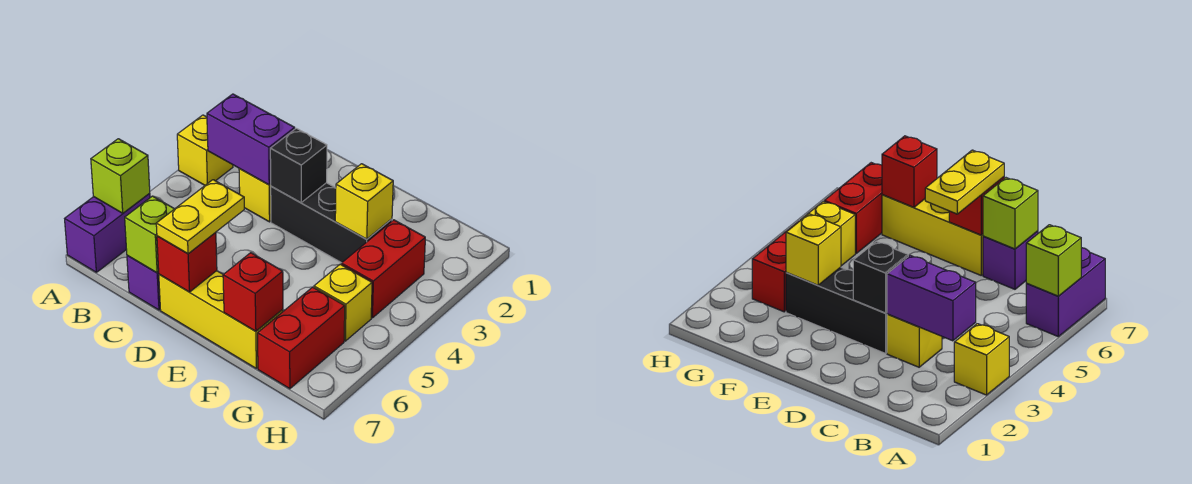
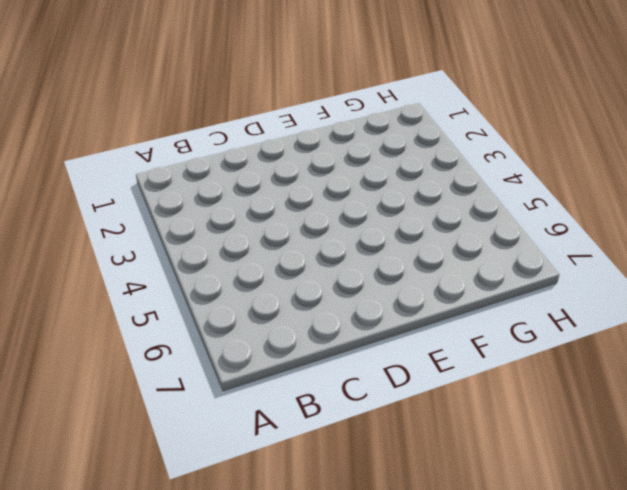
none -> yellow 1x1 brick [177,115,233,185]
none -> purple 1x2 brick [65,193,150,272]
none -> yellow 1x1 brick [239,169,271,222]

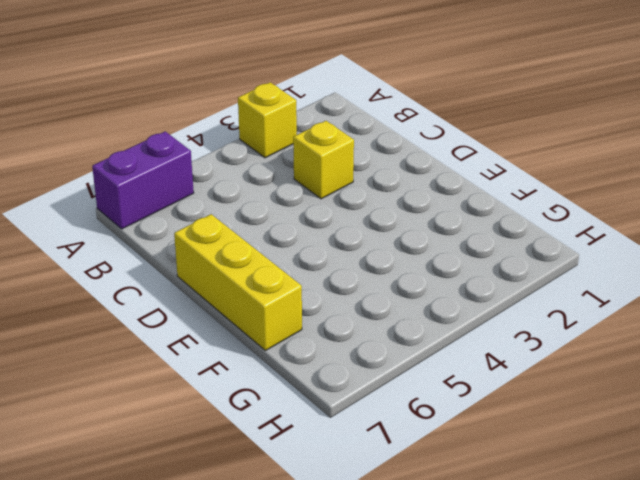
none -> purple 1x1 brick [127,256,160,310]
none -> black 1x3 brick [271,183,392,263]
none -> red 1x2 brick [341,220,425,318]

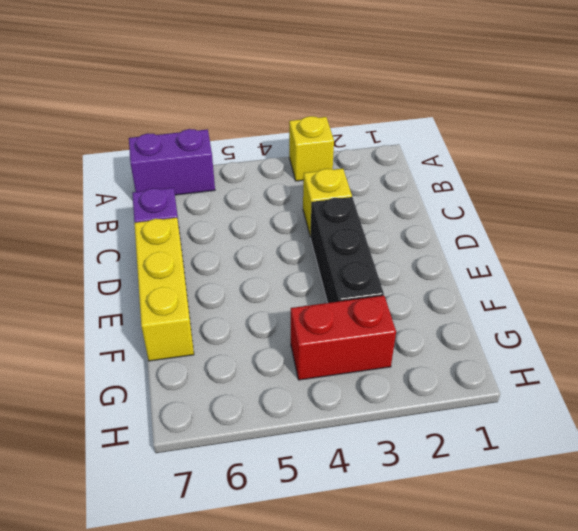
none -> yellow 1x1 brick [314,264,372,341]
none -> red 1x2 brick [258,287,345,389]
none -> lime 1x1 brick [91,139,150,213]

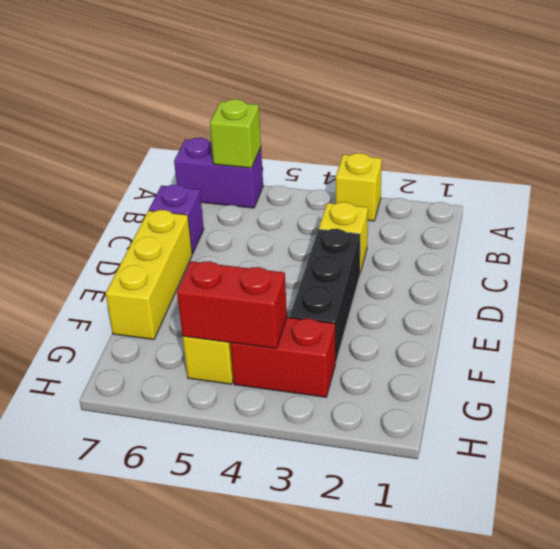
red 1x2 brick [177,261,287,348] -> red 1x2 brick moved to [258,287,345,389]
none -> purple 1x2 brick [207,94,295,185]
none -> lime 1x1 brick [125,196,174,273]
none -> black 1x1 brick [270,128,327,203]

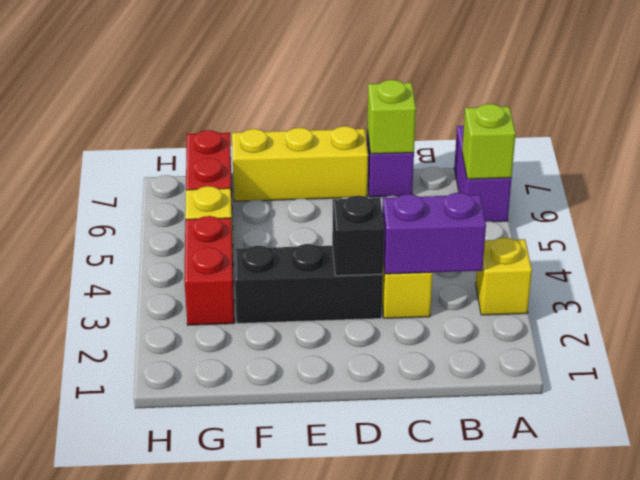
none -> red 1x1 brick [157,233,217,292]
none -> yellow 1x1 brick [335,164,393,239]
none -> red 1x1 brick [223,253,283,331]

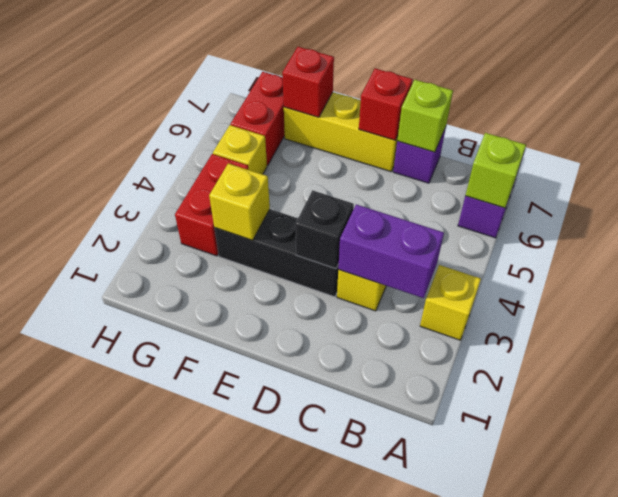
none -> yellow 1x2 plate [156,180,244,254]

